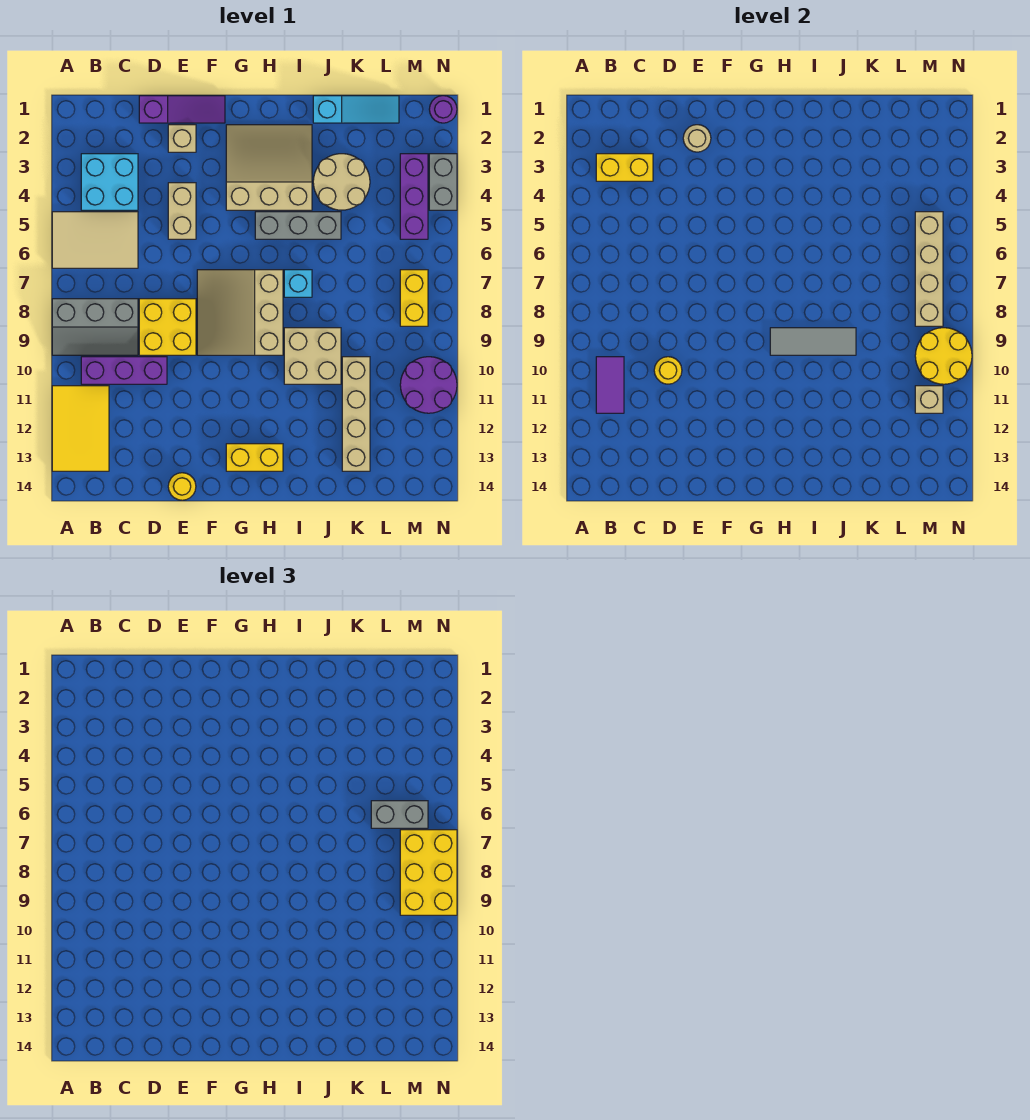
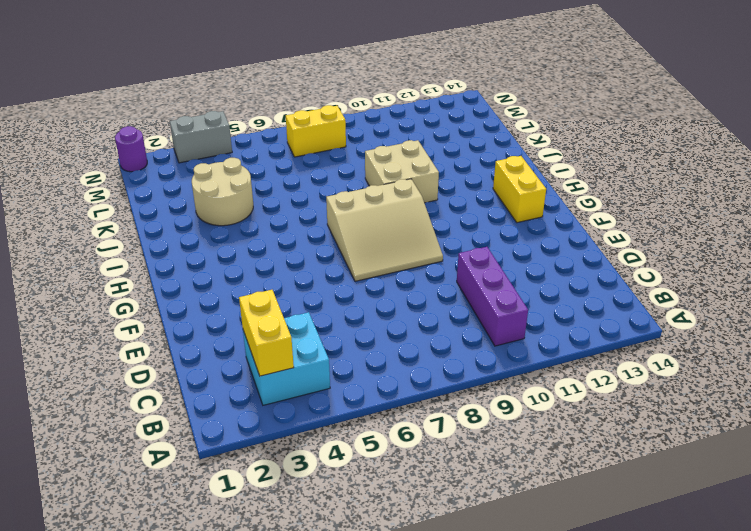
none -> tan 2x3 tile [52,212,138,268]
none -> grey 2x3 slope [52,299,138,355]
none -> yellow 2x3 tile [52,386,109,471]
none -> purple 1x3 slope [139,96,225,123]

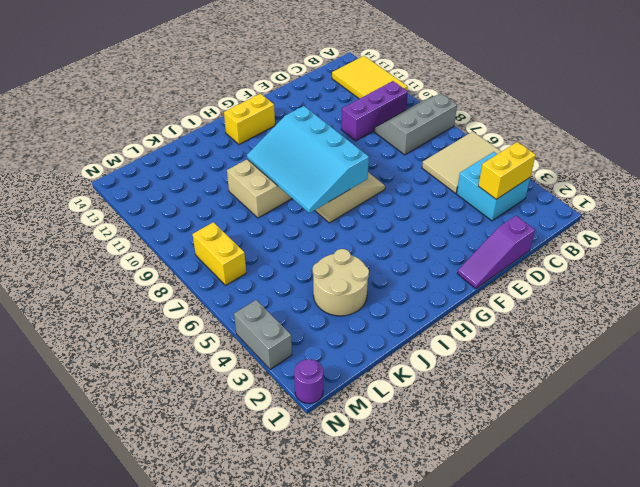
cyan 3x4 slope [247,106,369,213] -> grey 1x3 tile [770,328,856,355]
none -> yellow 2x2 brick [139,299,196,355]
none -> tan 1x1 brick [168,125,196,152]
none -> tan 1x2 brick [168,183,196,239]
none -> yellow 1x1 round brick [168,473,196,500]

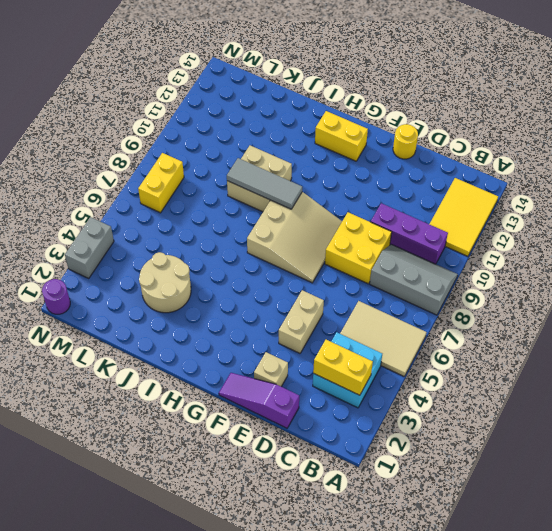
none -> tan 3x3 slope [226,125,312,210]
none -> grey 1x3 brick [255,212,341,239]
none -> cyan 1x1 brick [284,270,312,297]
none -> cyan 1x3 slope [313,96,399,123]

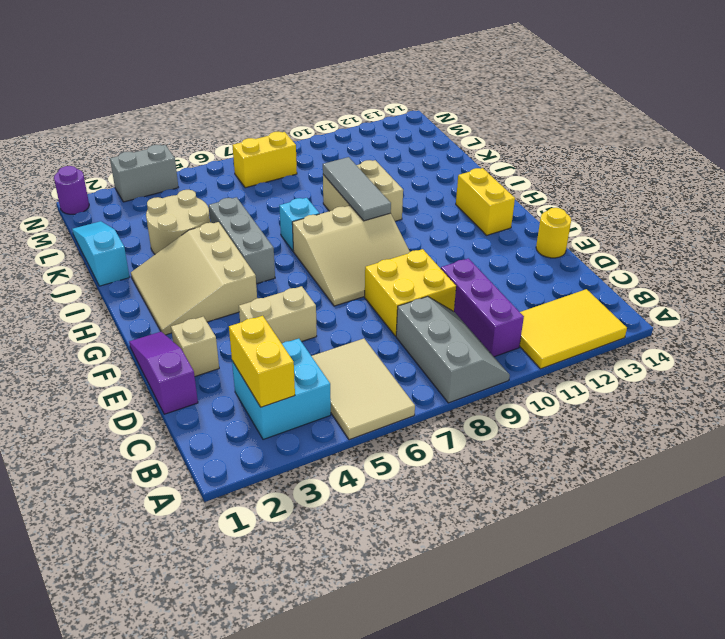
none -> tan 1x4 brick [342,357,370,471]
none -> purple 1x3 brick [400,154,428,239]
none -> purple 2x2 round brick [400,357,457,413]
none -> purple 1x2 tile [596,357,624,413]

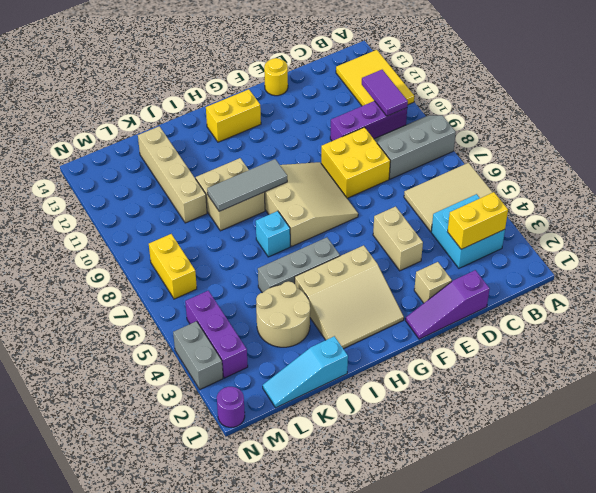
none -> purple 2x2 round brick [400,357,457,413]
none -> yellow 1x1 round brick [654,357,682,384]
none -> tan 1x1 round brick [683,125,711,152]
none -> tan 1x4 brick [915,212,943,326]

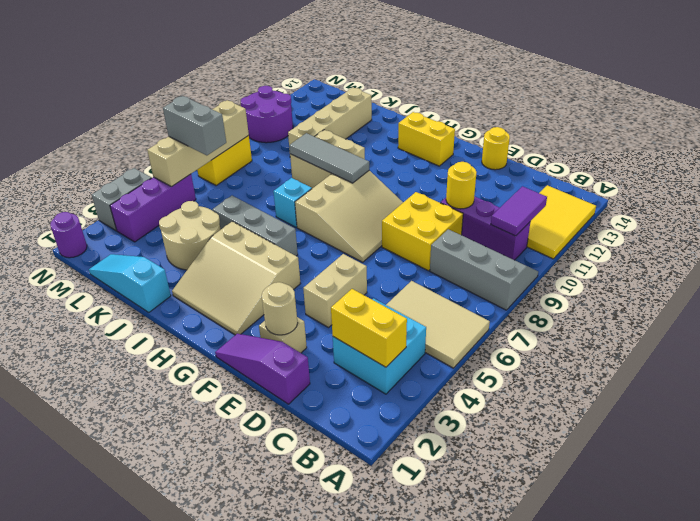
none -> yellow 2x2 round brick [915,328,972,384]
none -> tan 1x1 brick [915,386,943,413]
none -> yellow 2x3 brick [400,830,457,915]

